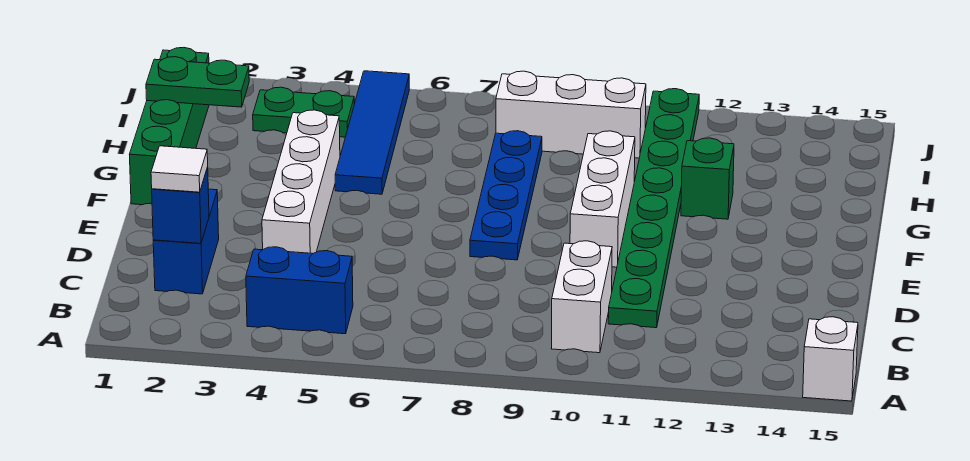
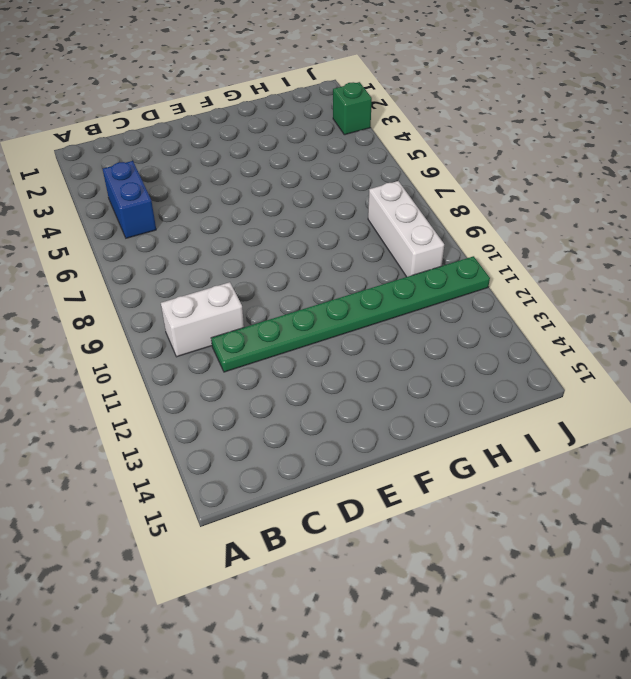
green 1x1 brick [333,82,372,135] -> green 1x1 brick moved to [681,138,734,219]
none -> white 1x1 brick [803,317,858,401]
none -> blue 1x2 brick [153,189,219,294]
none -> white 1x4 brick [262,110,340,254]

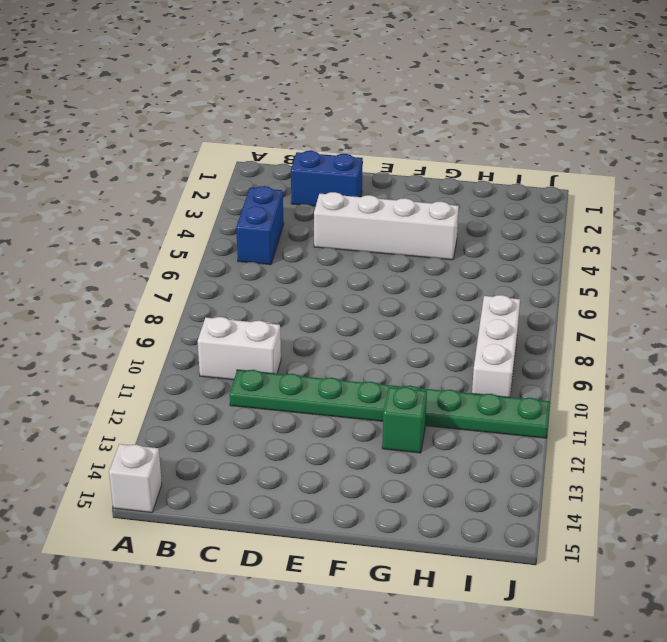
none -> blue 1x4 plate [470,131,542,260]
none -> white 1x3 brick [570,131,635,267]
none -> green 1x4 brick [129,48,209,205]

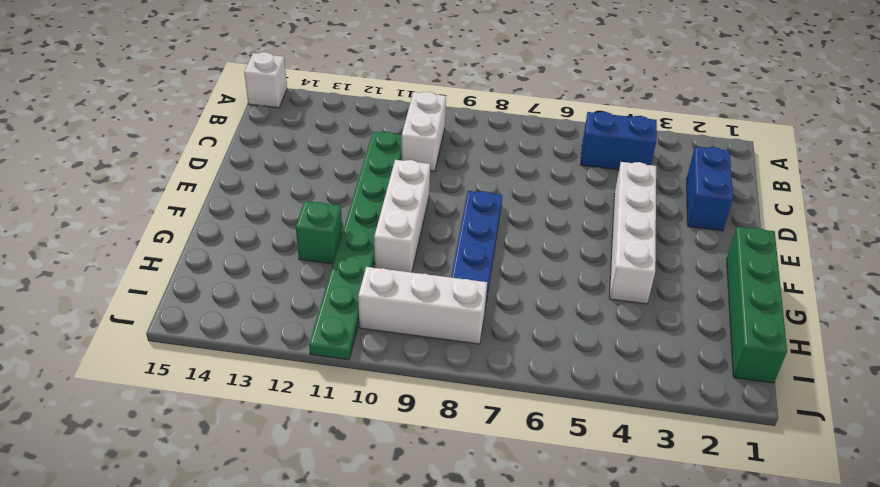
none -> blue 1x4 tile [335,71,409,194]
none -> green 1x2 plate [253,87,354,137]
none -> blue 1x1 brick [152,168,209,243]

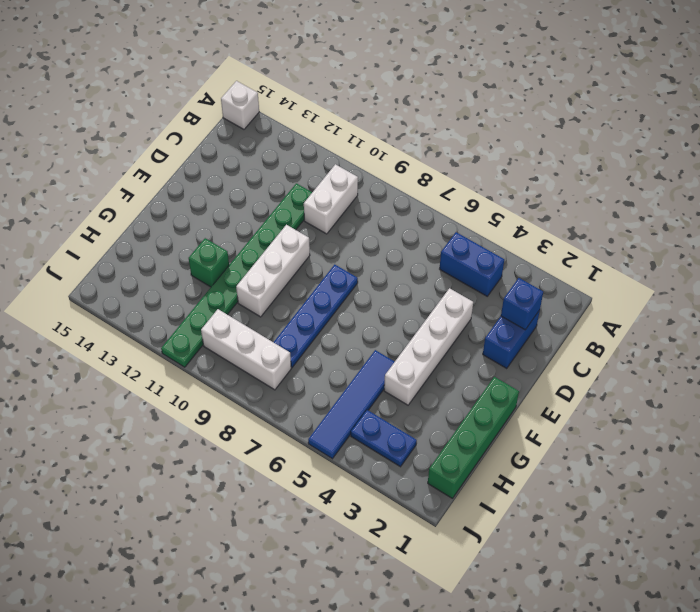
blue 1x2 plate [351,410,417,467] -> green 1x2 plate [253,87,354,137]
none -> green 1x2 plate [146,57,249,107]
none -> white 1x1 tile [151,146,208,192]

